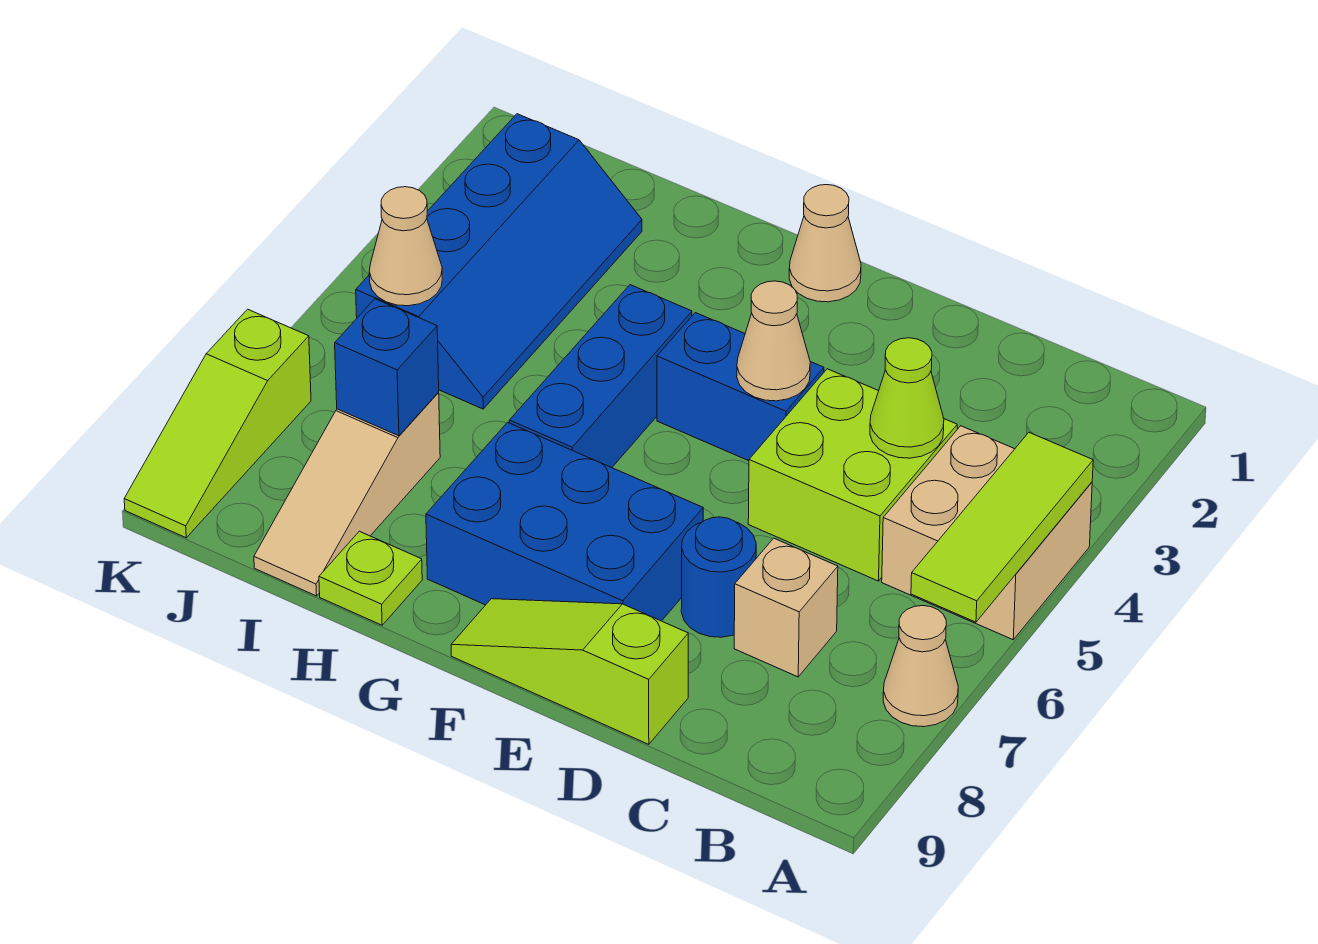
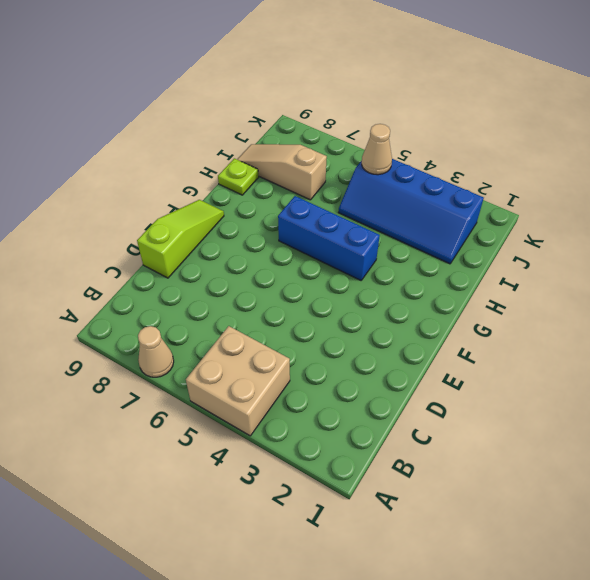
none -> lime 2x2 brick [748,369,957,581]
none -> tan 1x1 brick [734,538,838,677]
none -> blue 1x1 round brick [681,517,756,637]

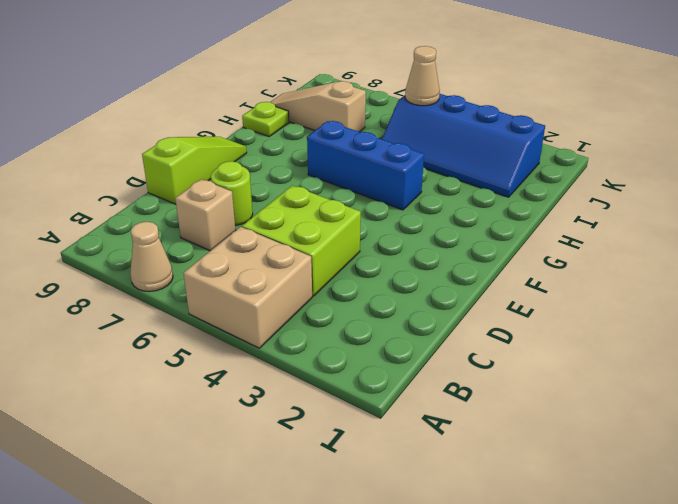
lime 1x1 round brick [211,161,253,225] -> blue 1x1 round brick [681,517,756,637]
none -> blue 1x2 brick [657,313,824,461]
none -> blue 2x3 brick [426,422,703,621]
none -> tan 1x1 cone [789,185,861,302]

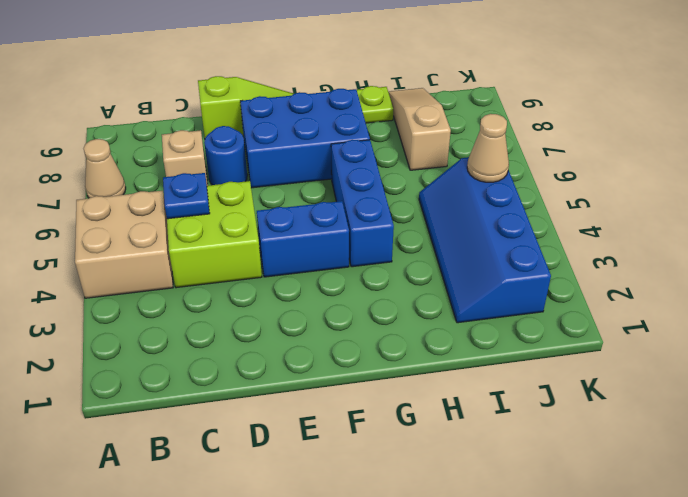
blue 1x1 plate [163,173,210,219] -> none
none -> tan 1x1 cone [789,185,861,302]
none -> lime 1x3 slope [124,309,311,538]
none -> lime 1x3 tile [911,433,1093,622]

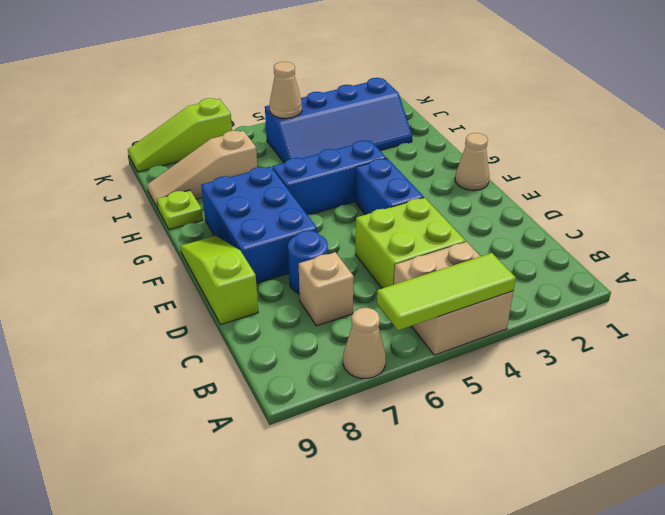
none -> lime 1x1 cone [870,338,944,458]
none -> tan 1x1 cone [737,281,810,401]
none -> blue 1x1 brick [335,299,439,436]

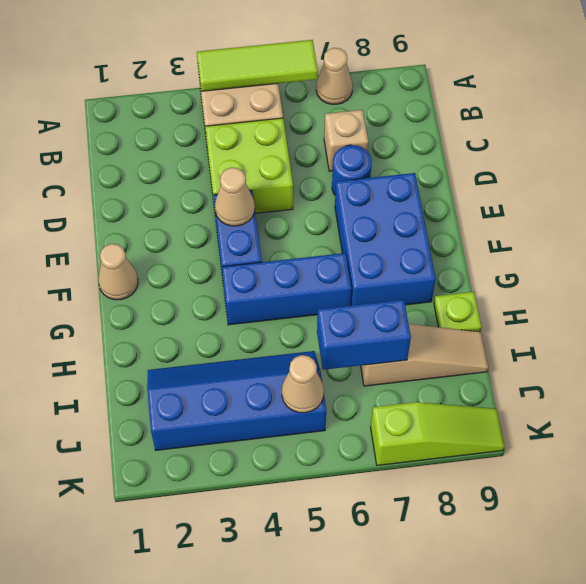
blue 1x2 brick [317,300,411,370] -> blue 1x1 brick [335,299,439,436]
none -> lime 1x3 slope [451,599,688,744]
none -> lime 1x1 cone [870,338,944,458]

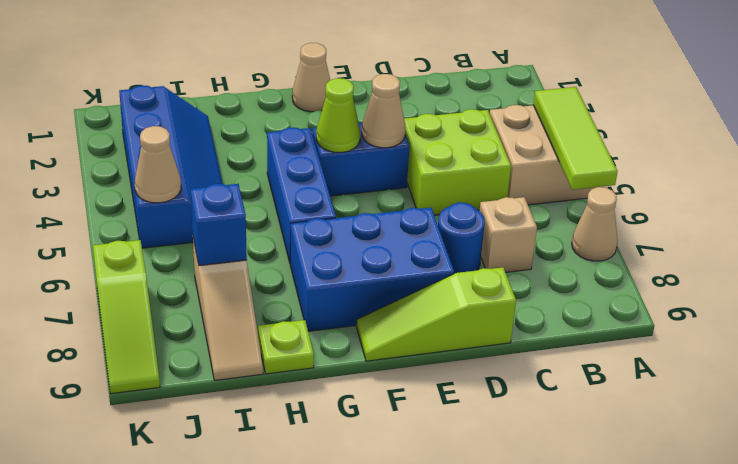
lime 1x1 cone [316,78,360,152] -> lime 1x1 cone moved to [870,338,944,458]

